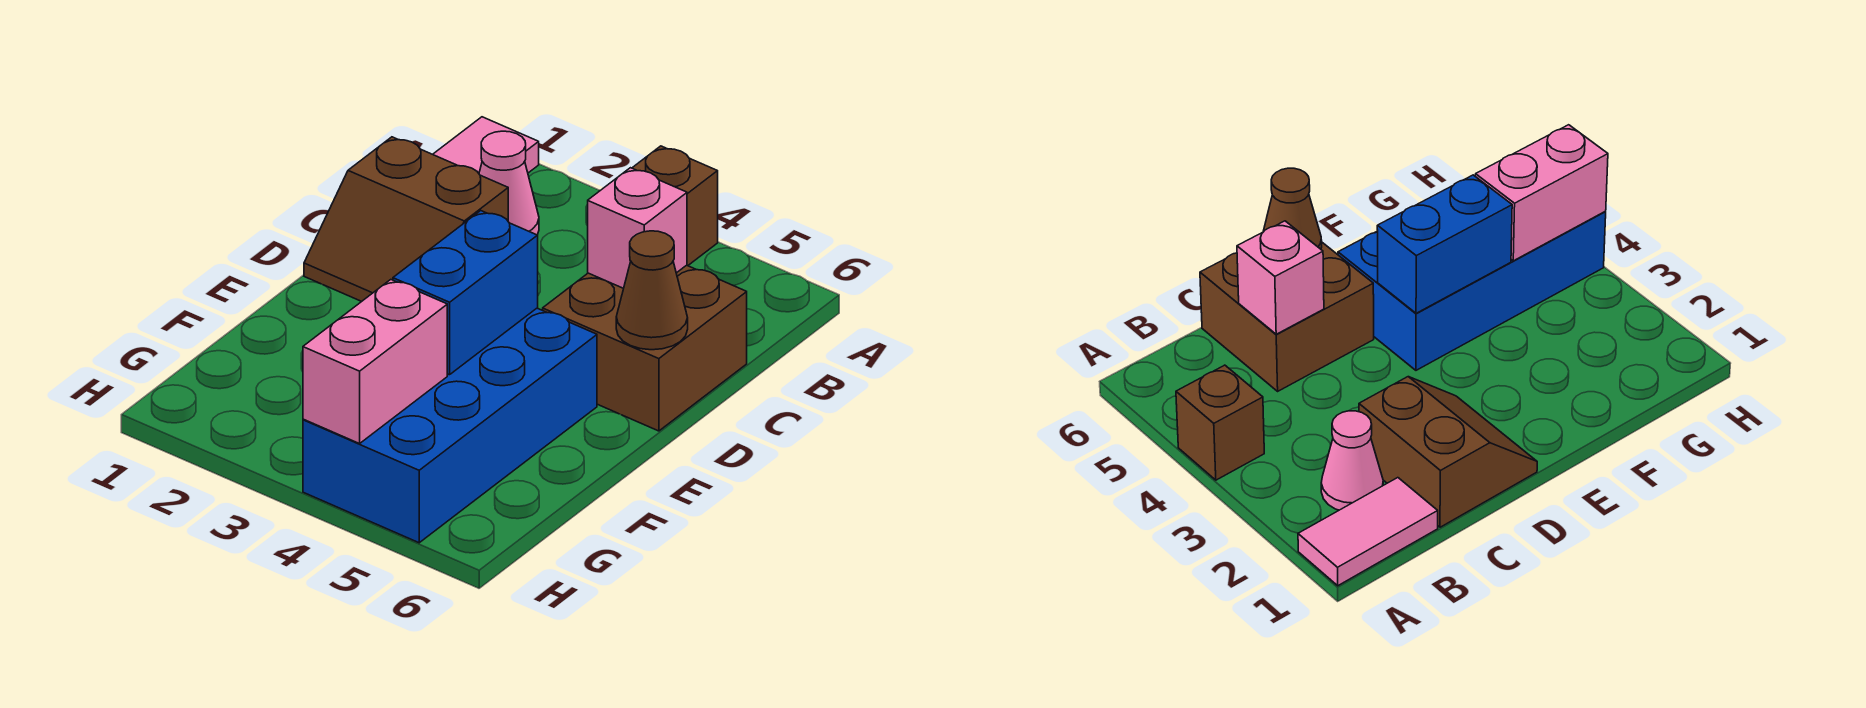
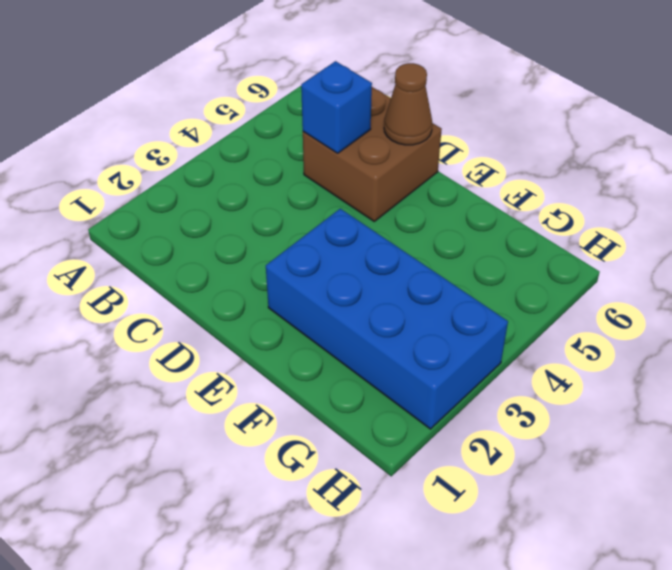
blue 1x1 brick [301,61,372,153] -> pink 1x1 brick [588,168,687,288]
blue 2x4 brick [266,209,508,429] -> blue 2x4 brick moved to [303,308,597,543]
none -> pink 1x2 tile [433,117,539,173]
none -> brown 1x1 brick [633,146,718,266]

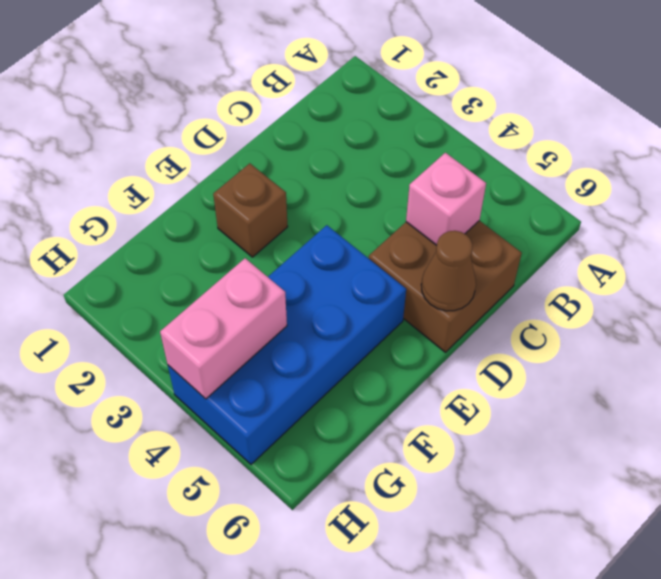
brown 1x1 brick [213,163,288,257] -> brown 1x1 brick moved to [633,146,718,266]
none -> pink 1x2 tile [433,117,539,173]
none -> pink 1x1 cone [479,131,539,235]

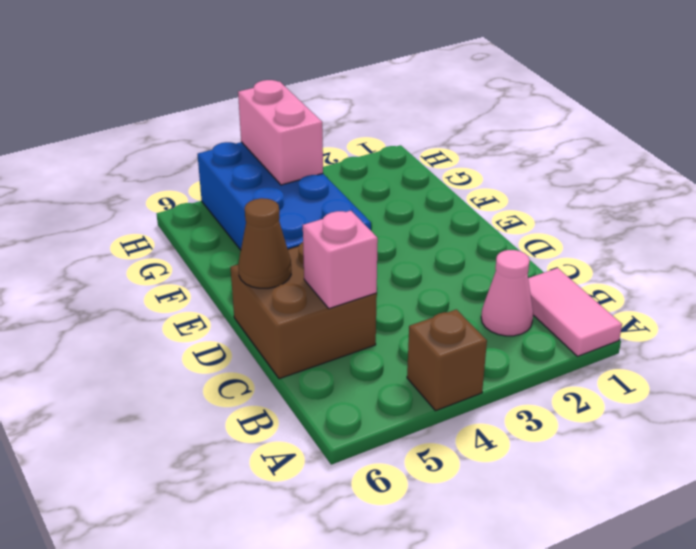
none -> brown 2x2 slope [304,137,508,301]
none -> blue 1x2 brick [393,211,538,375]

